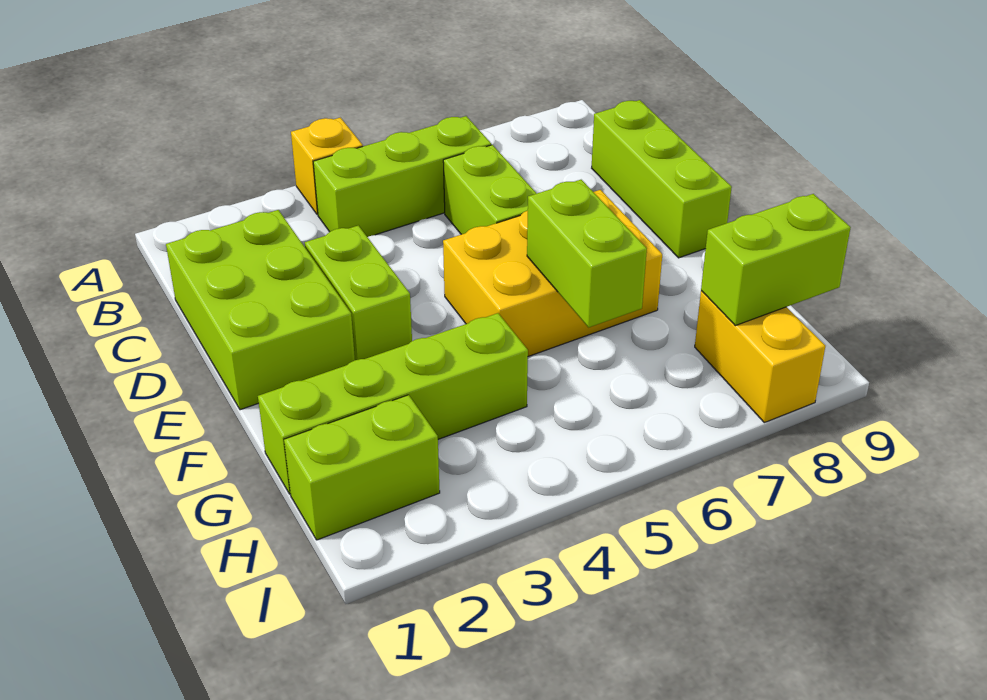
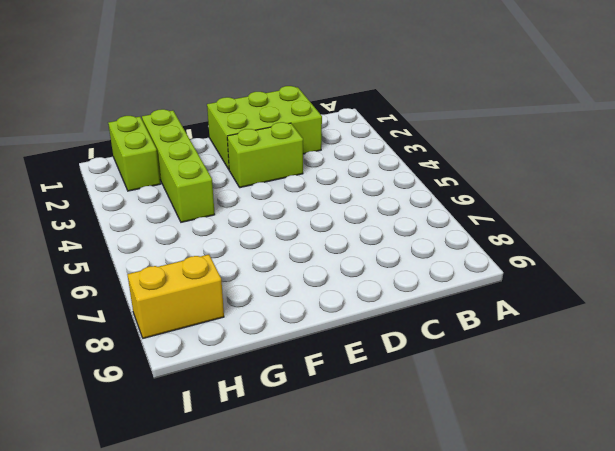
none -> yellow 1x1 brick [291,118,363,215]
none -> lime 1x3 brick [313,116,491,237]
none -> lime 1x2 brick [443,145,537,234]

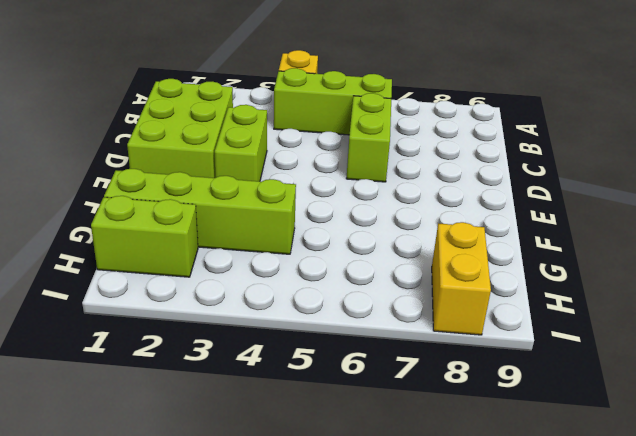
none -> lime 1x3 brick [592,100,732,258]
none -> yellow 2x3 brick [443,190,662,356]
none -> lime 1x2 brick [527,180,647,327]

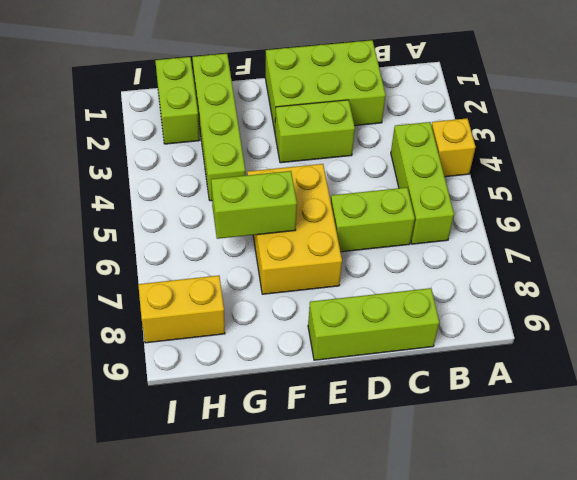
none -> lime 1x2 brick [701,194,851,326]

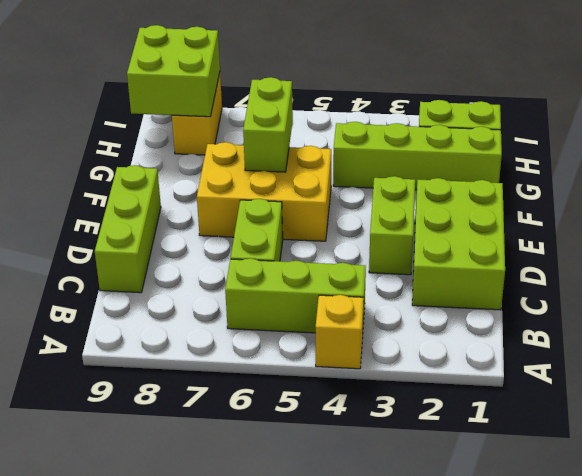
lime 2x2 brick [127,25,220,117] -> lime 1x2 brick [701,194,851,326]

